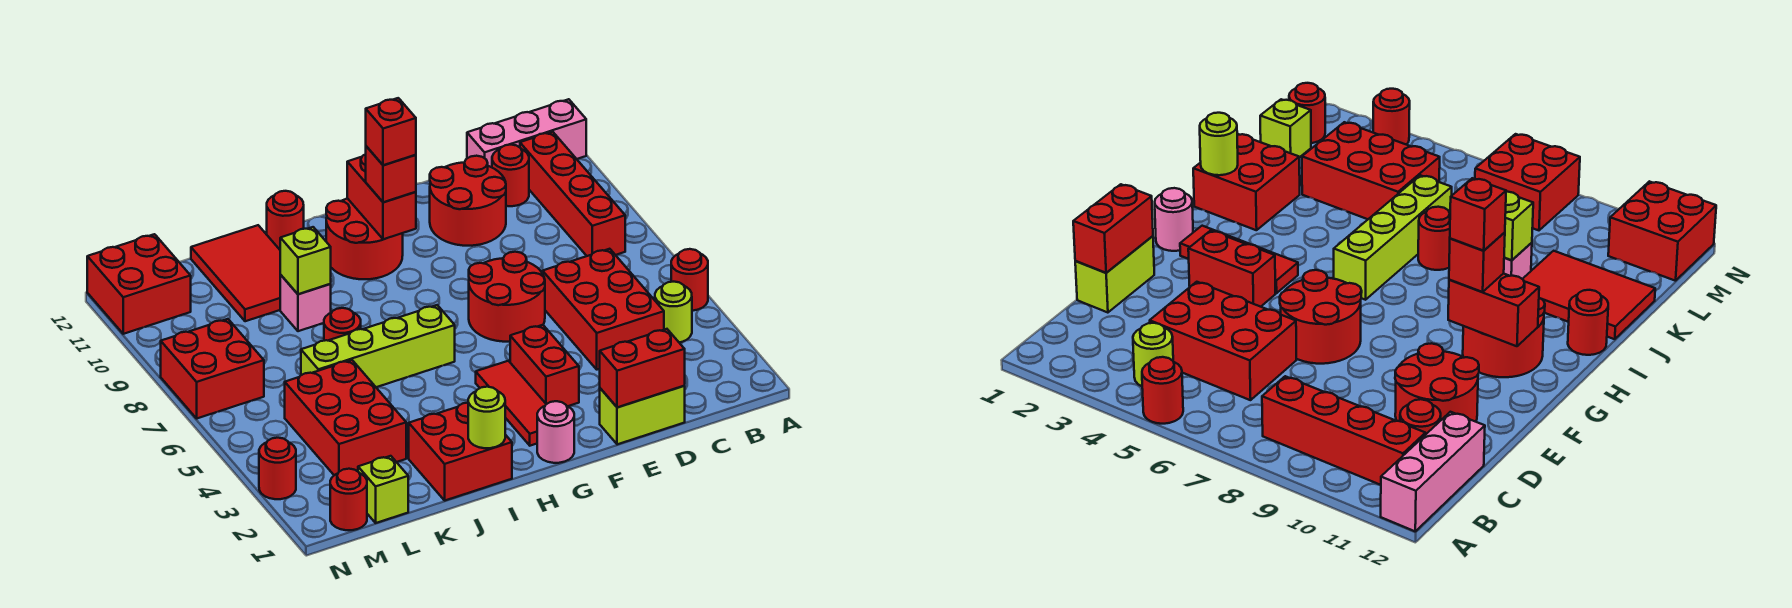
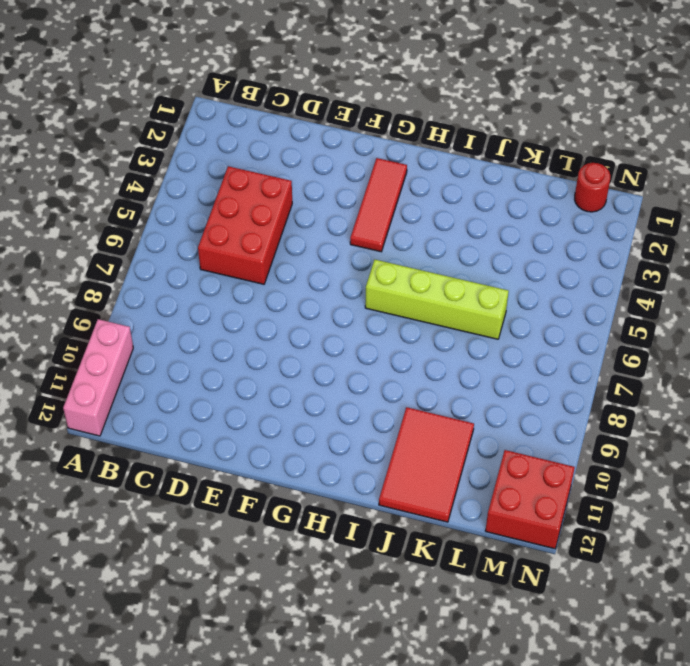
pink 1x3 brick [63,319,133,436] -> pink 1x3 brick turned to [467,99,586,167]
none -> red 1x1 round brick [671,249,708,311]
none -> lime 1x1 round brick [655,282,692,342]
none -> red 1x4 brick [520,132,625,256]
none -> red 1x1 round brick [492,145,529,206]

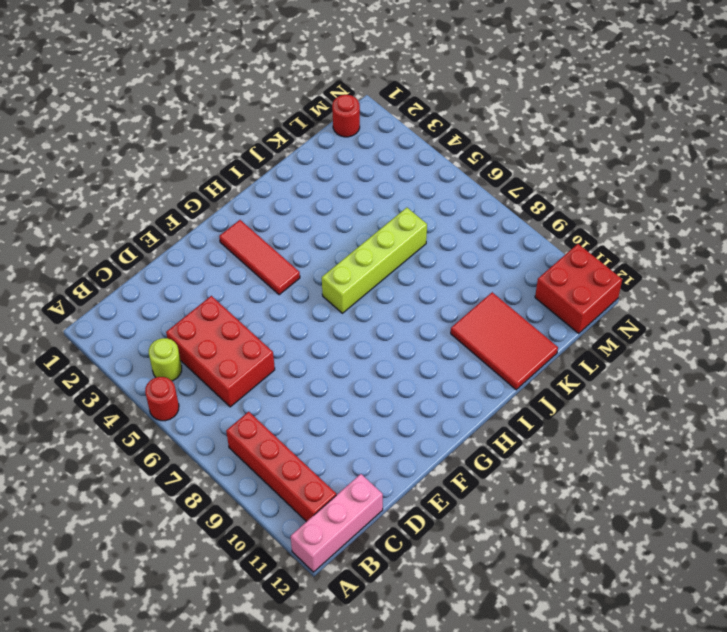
none -> red 1x1 round brick [492,145,529,206]
none -> lime 1x2 brick [600,386,685,444]
none -> red 2x2 round brick [430,156,506,246]
none -> red 2x2 round brick [469,252,545,342]

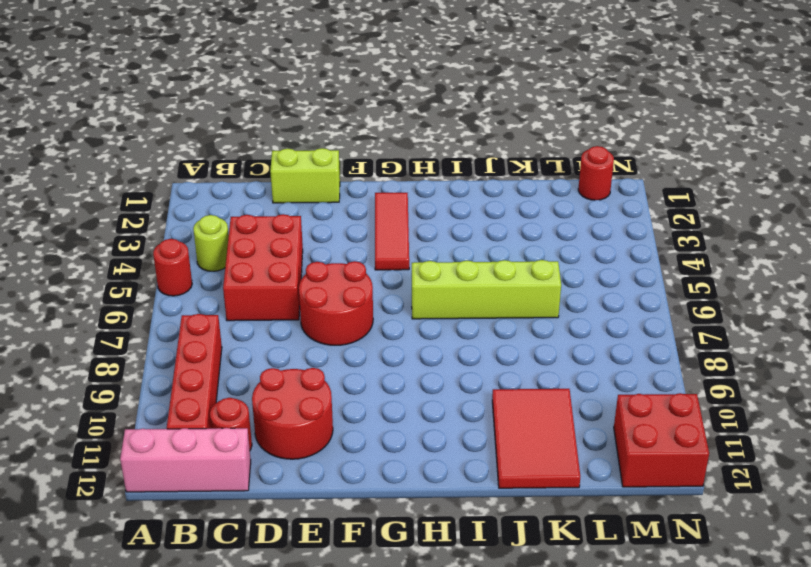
none -> red 1x2 brick [510,325,579,406]
none -> pink 1x1 round brick [537,401,574,463]
none -> red 2x2 round brick [326,199,403,279]
none -> red 2x2 brick [409,403,512,500]

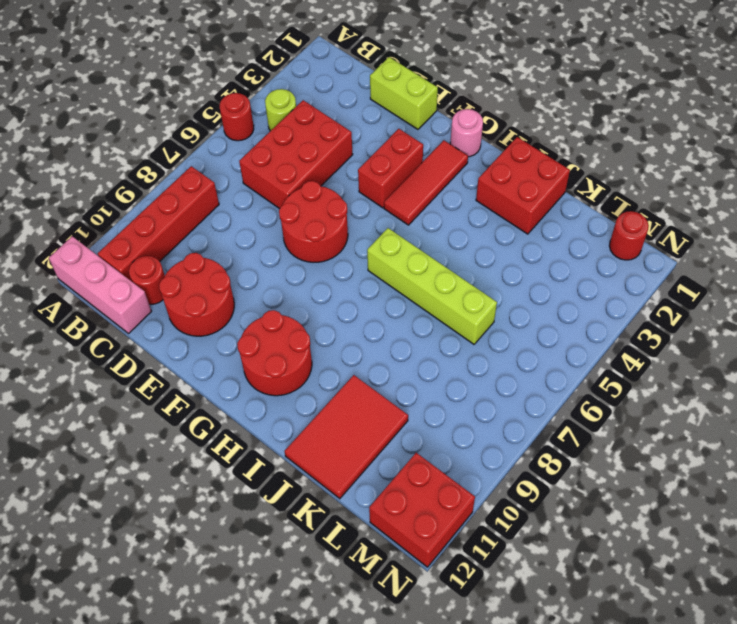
none -> red 1x1 round brick [267,191,304,250]
none -> red 1x1 round brick [324,308,361,341]
none -> pink 1x1 brick [280,275,331,331]
none -> red 2x3 brick [285,360,406,475]

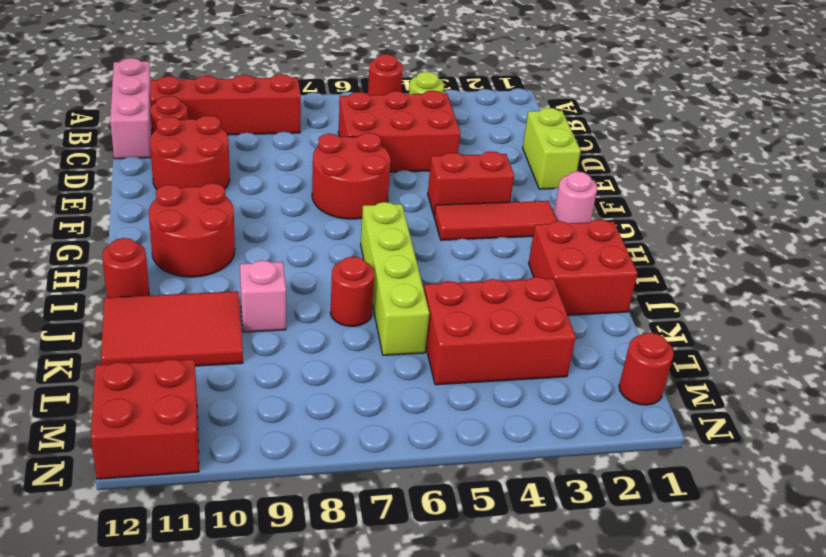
none -> lime 1x1 brick [358,456,408,523]
none -> red 2x2 brick [161,319,264,418]
none -> red 1x1 round brick [259,438,296,499]
none -> red 1x2 brick [600,329,685,407]

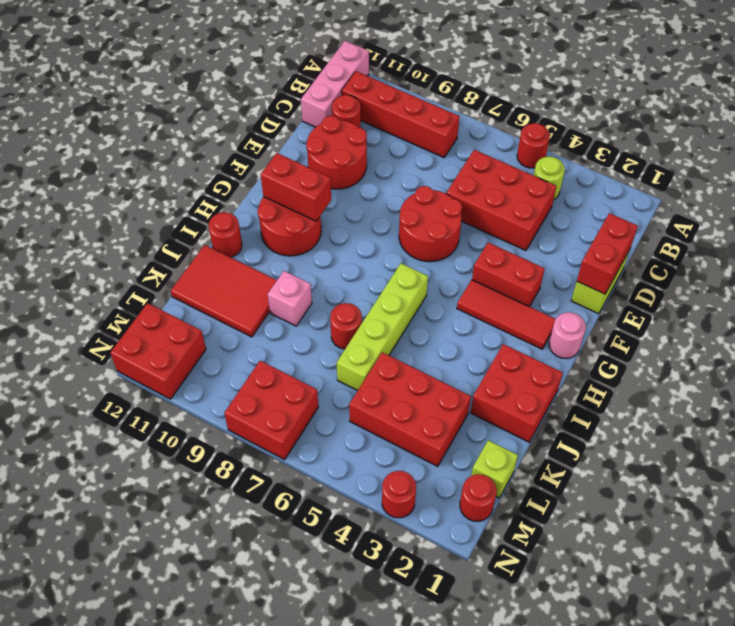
none -> lime 1x1 round brick [468,387,505,448]
none -> lime 1x1 brick [280,227,331,294]
none -> red 1x1 brick [366,146,416,202]
none -> red 1x1 brick [366,98,416,165]

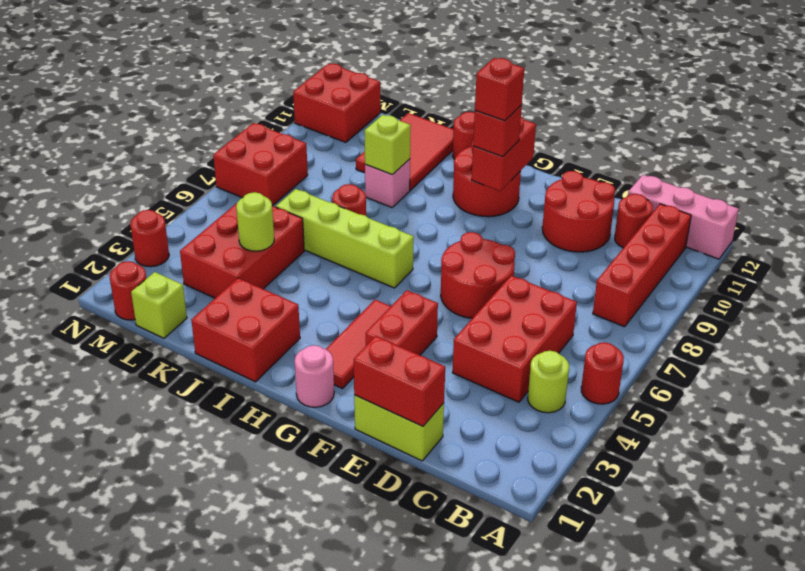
lime 1x1 round brick [236,192,274,251] -> lime 1x1 round brick moved to [468,387,505,448]

